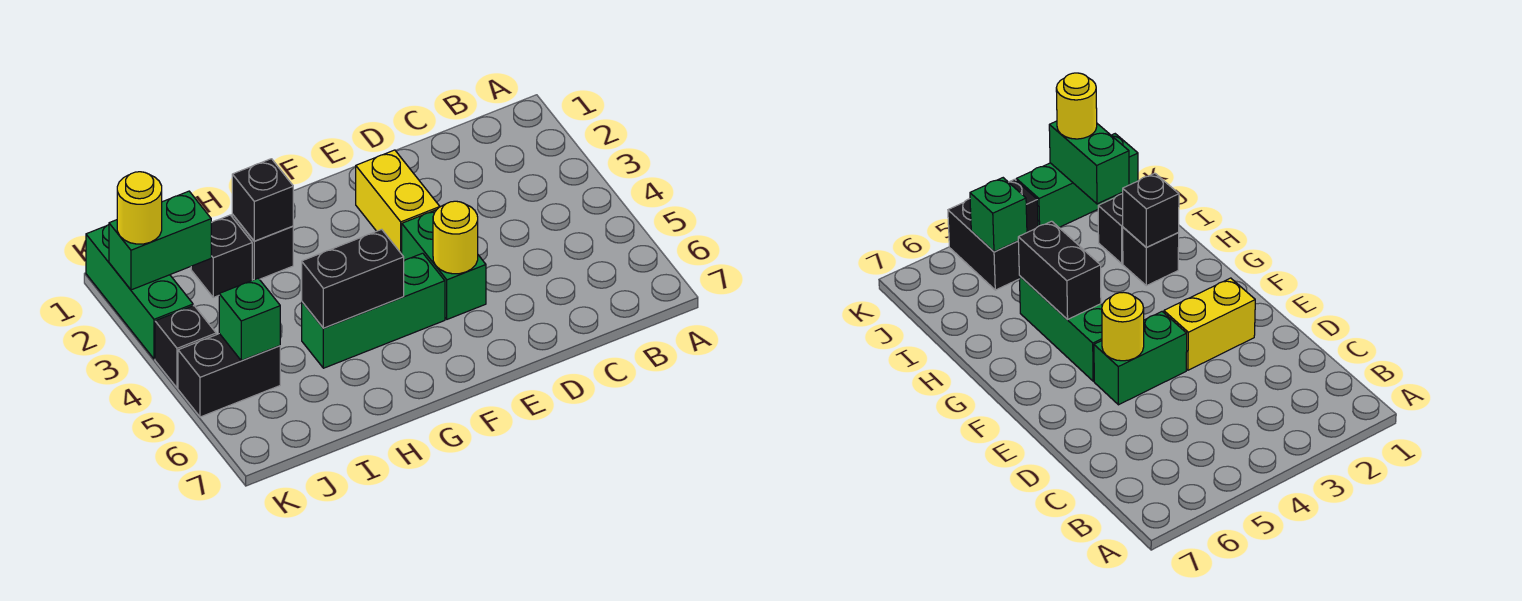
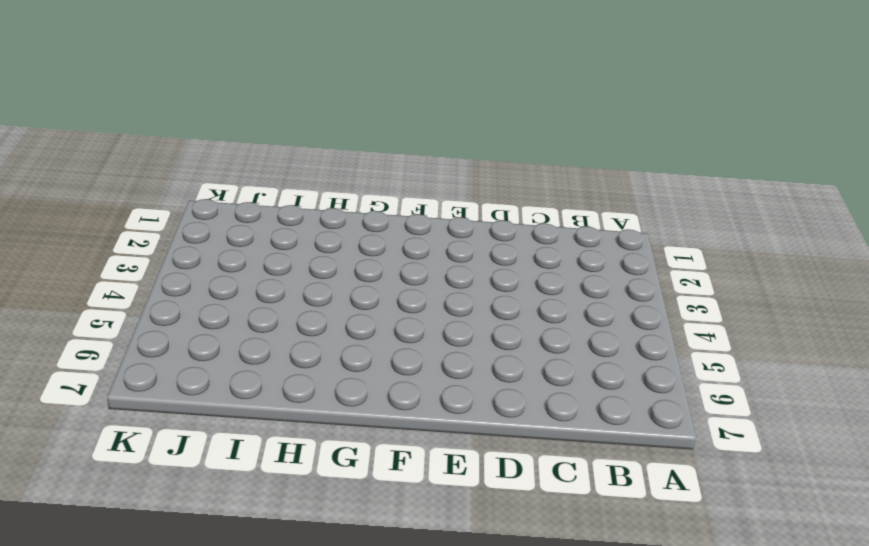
none -> yellow 1x2 brick [356,150,440,254]
none -> green 1x2 brick [402,210,486,319]
none -> green 1x3 brick [302,253,445,368]

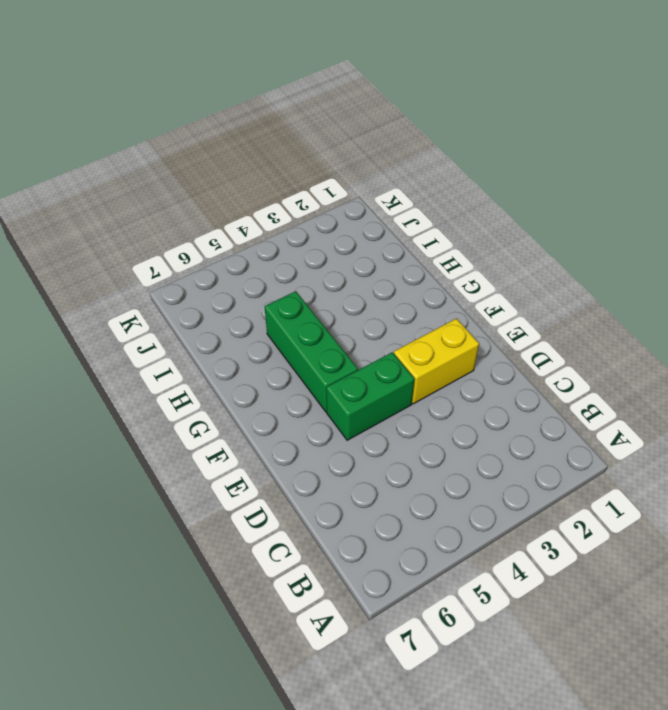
none -> black 1x1 brick [232,214,293,280]
none -> black 1x1 brick [191,215,252,297]
none -> black 1x2 brick [178,334,280,417]

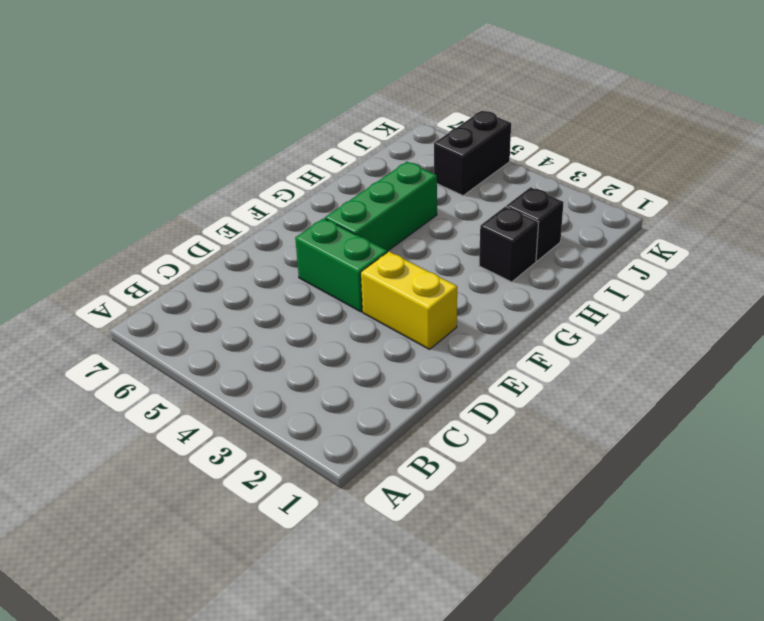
none -> green 1x3 brick [86,225,193,359]
none -> black 1x1 brick [155,306,216,388]
none -> yellow 1x1 round brick [433,201,478,274]

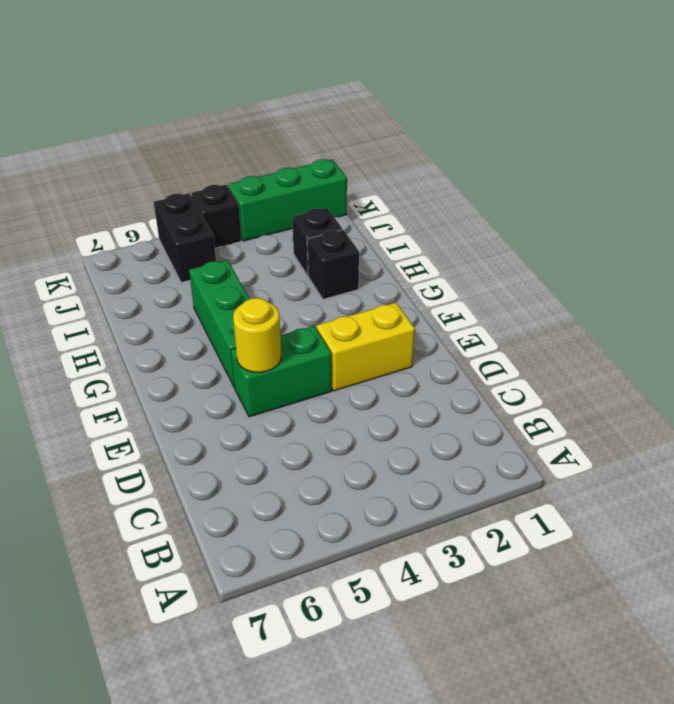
none -> black 1x2 brick [302,229,404,328]
none -> black 1x1 brick [232,159,293,241]
none -> green 1x2 brick [109,191,211,290]

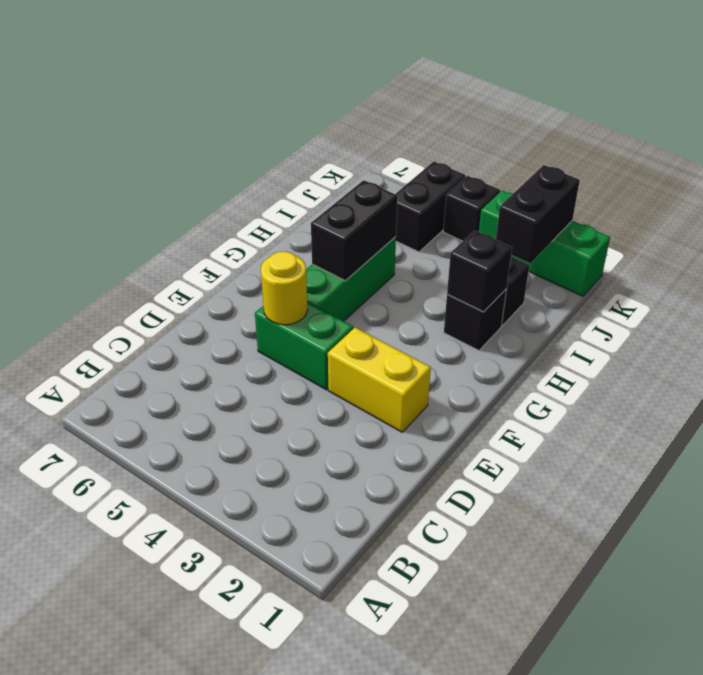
black 1x2 brick [496,165,580,263] -> green 1x2 brick [109,191,211,290]
none -> green 1x1 brick [219,278,280,361]
none -> yellow 1x1 round brick [117,172,162,244]

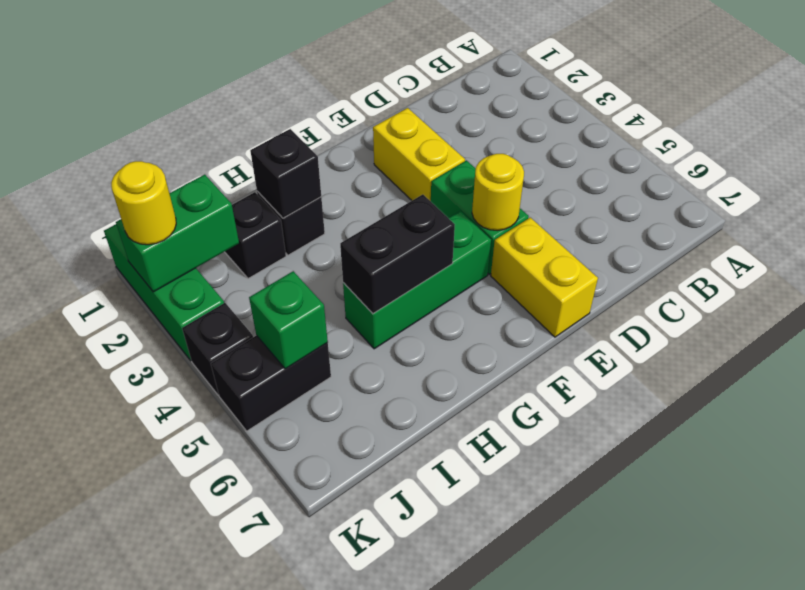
yellow 1x2 brick [491,217,598,337] -> none

